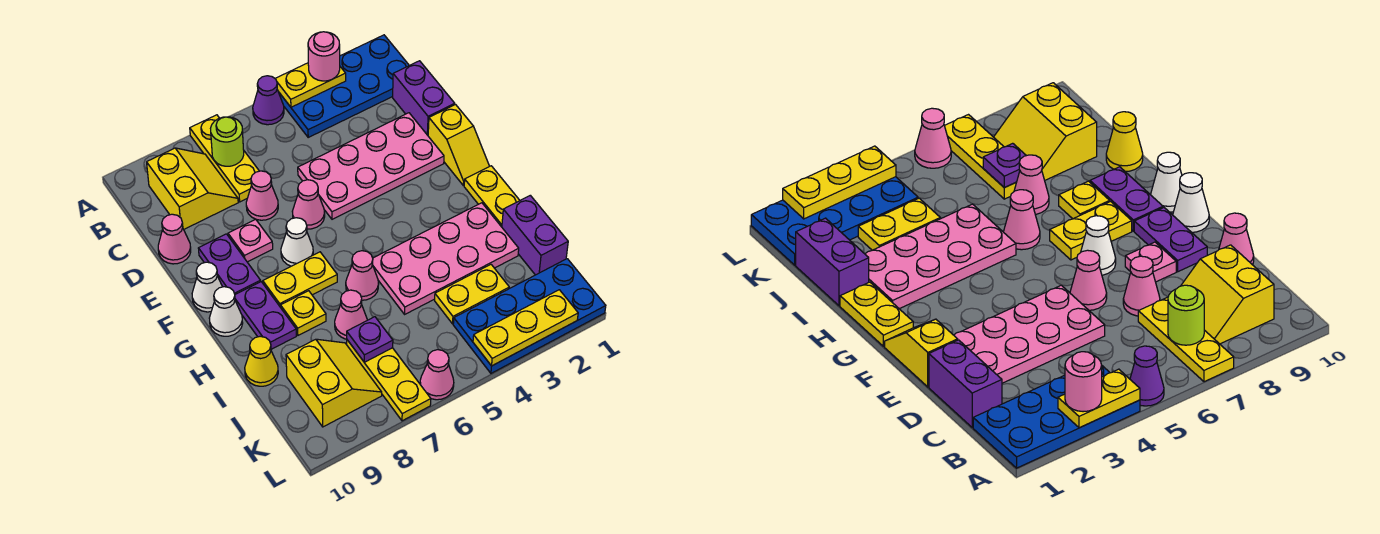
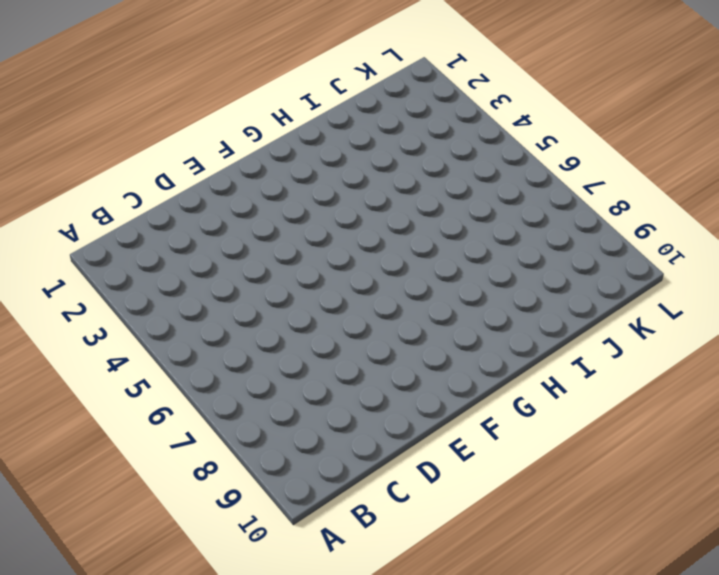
none -> blue 2x4 plate [279,35,409,137]
none -> purple 1x1 cone [253,76,284,125]
none -> yellow 1x3 plate [190,115,259,202]
none -> yellow 2x2 slope [147,148,238,229]

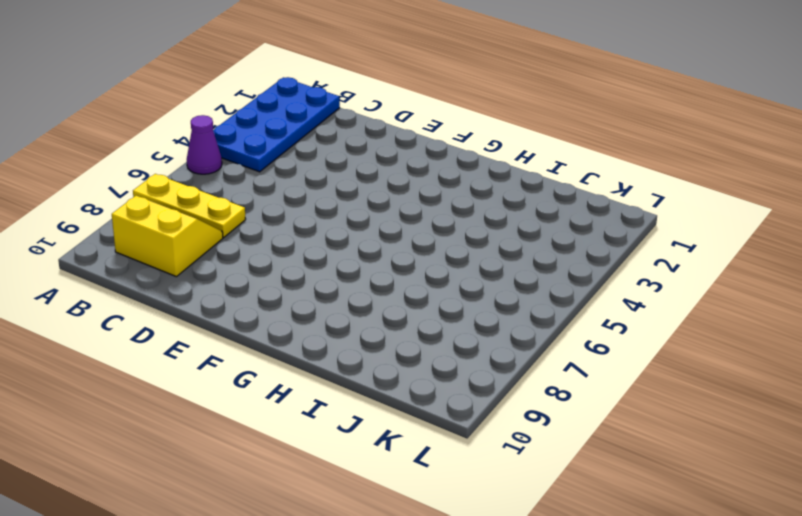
none -> purple 1x2 brick [393,61,455,135]
none -> pink 2x4 plate [298,113,444,219]
none -> pink 1x1 cone [246,171,278,220]
none -> pink 1x1 cone [158,214,191,264]

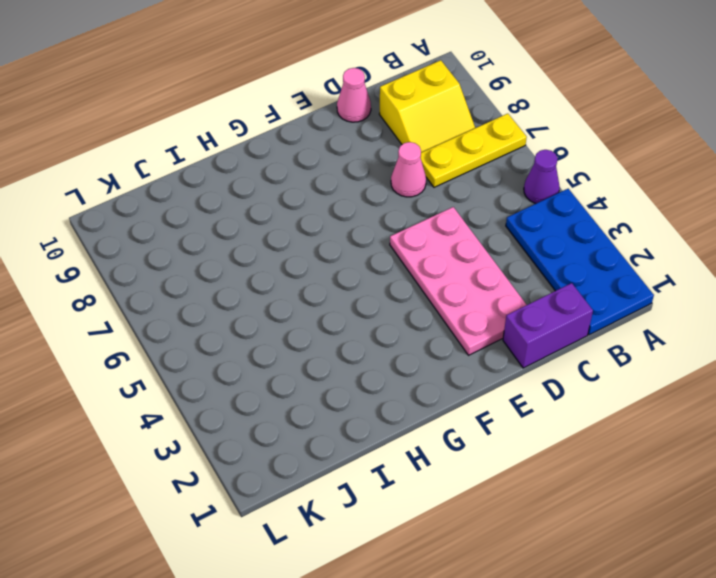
none -> yellow 1x2 slope [428,105,489,185]
none -> pink 1x1 cone [292,180,325,229]
none -> pink 1x1 plate [228,219,273,262]
none -> purple 1x2 plate [198,234,261,294]

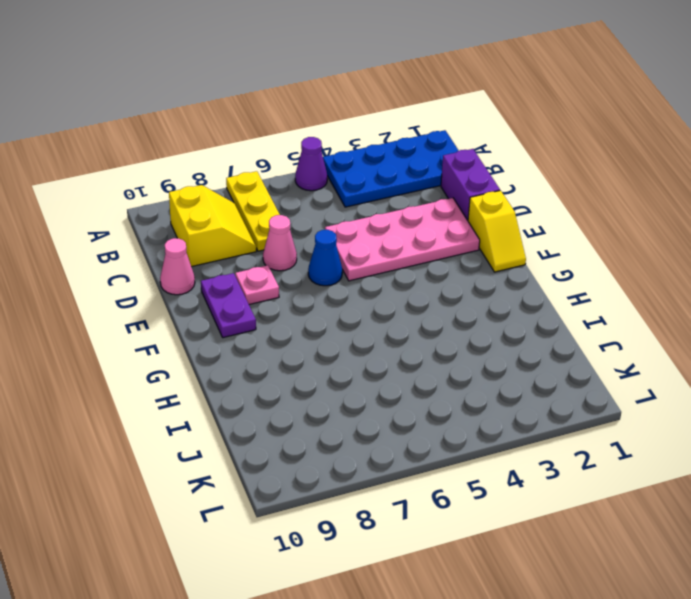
blue 1x1 cone [308,230,342,286] -> pink 1x1 cone [292,180,325,229]
none -> white 1x1 cone [281,218,313,266]
none -> white 1x1 cone [192,262,222,312]
none -> yellow 1x2 plate [464,166,520,227]
none -> yellow 1x2 plate [263,252,337,307]

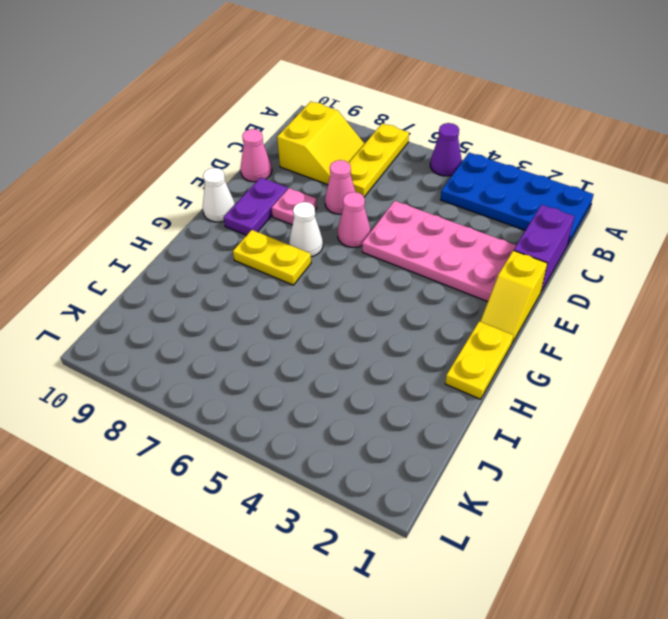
none -> purple 1x2 plate [235,282,296,349]
none -> white 1x1 cone [209,287,243,336]
none -> pink 2x4 plate [373,203,519,314]
none -> pink 1x1 cone [346,251,379,300]

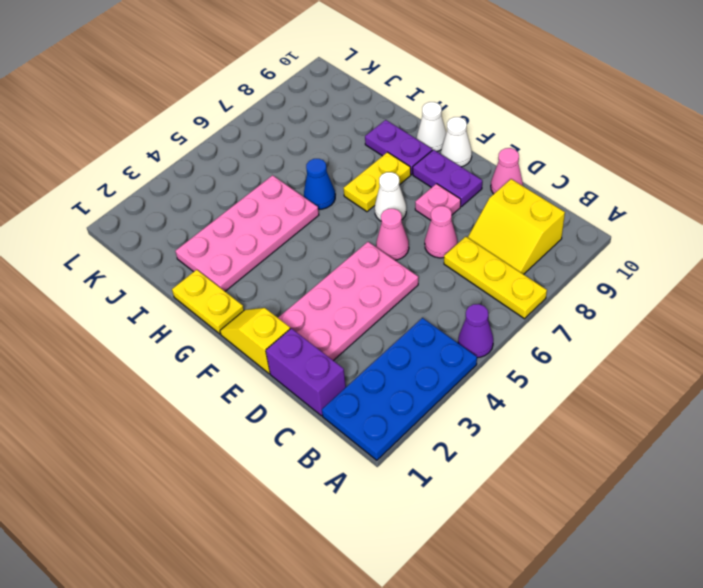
blue 1x1 cone [304,159,335,209] -> pink 1x1 cone [346,251,379,300]
none -> yellow 1x1 plate [281,291,326,335]
none -> purple 1x2 brick [502,195,568,275]
none -> pink 1x1 cone [335,290,367,339]
none -> yellow 1x1 cone [245,336,278,386]

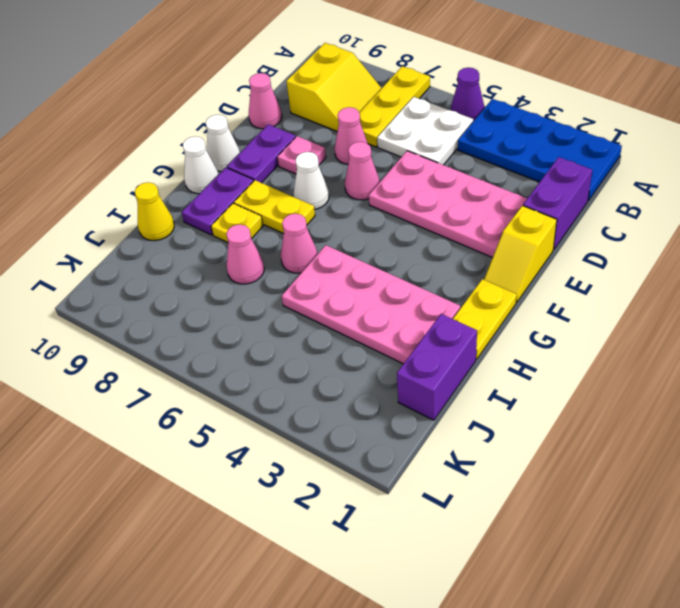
white 2x2 plate [377,97,473,165] -> none
none -> yellow 1x2 plate [435,265,509,324]
none -> yellow 1x3 plate [347,340,431,421]
none -> yellow 2x2 slope [286,339,382,427]
none -> blue 2x4 plate [453,259,606,373]

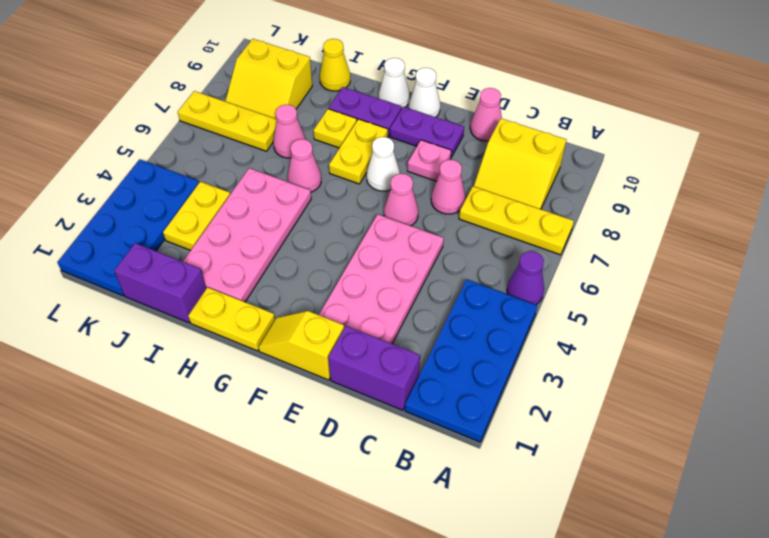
none -> pink 1x1 cone [420,350,454,400]
none -> yellow 1x2 plate [275,63,346,107]
none -> lime 1x1 round brick [211,117,244,166]
none -> purple 1x1 plate [347,317,393,362]

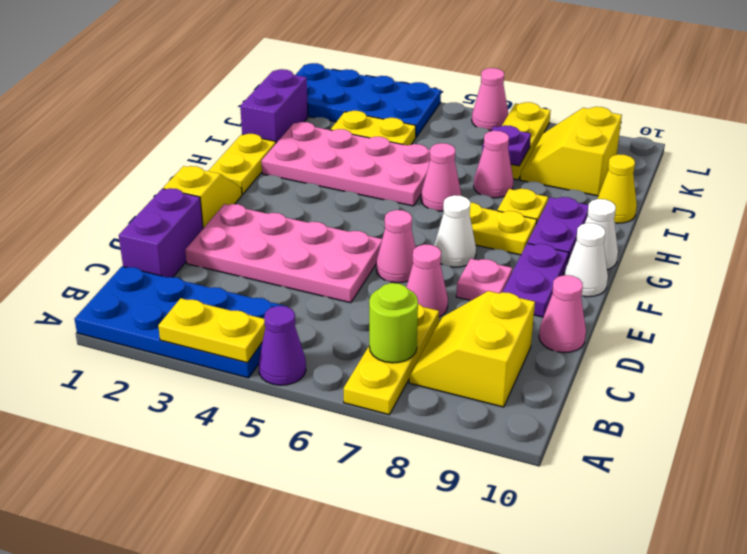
none -> yellow 1x3 plate [473,290,578,366]
none -> pink 1x1 round brick [308,32,340,81]

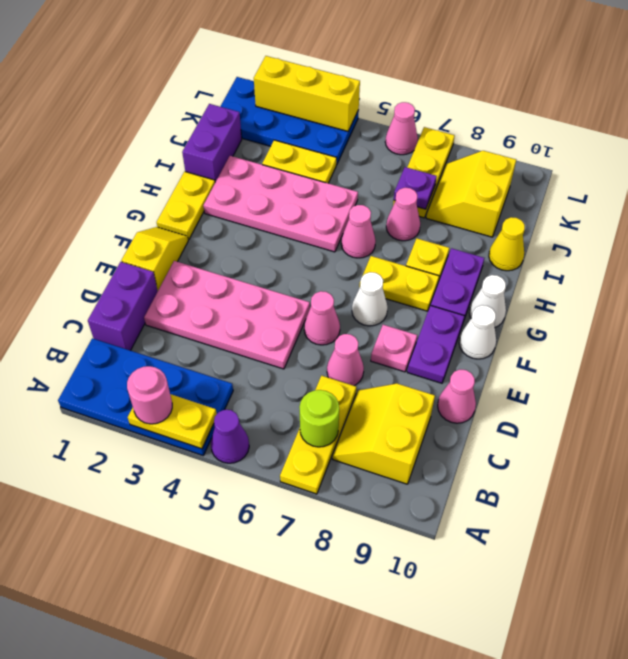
yellow 1x3 brick [254,56,360,131] -> yellow 1x3 plate [473,290,578,366]

